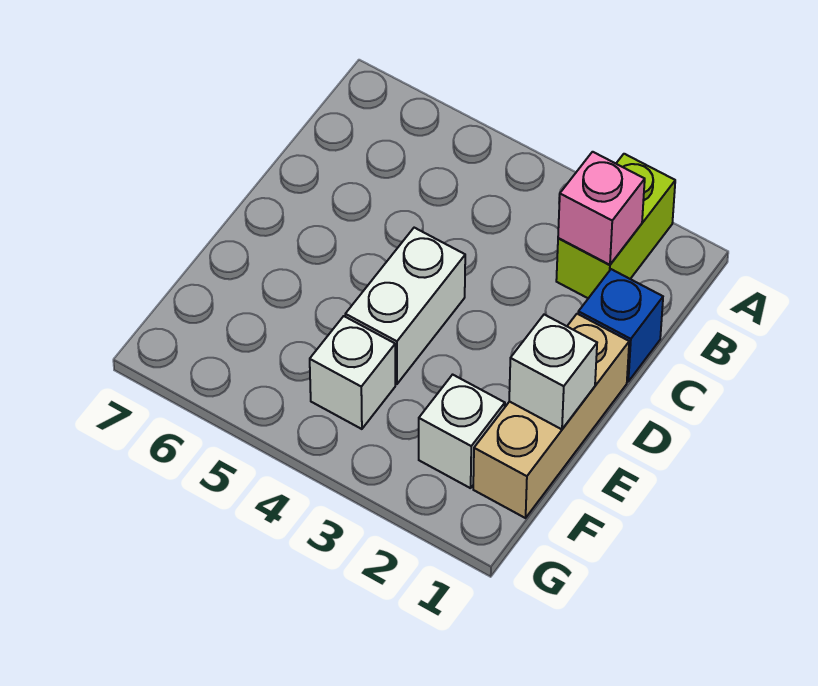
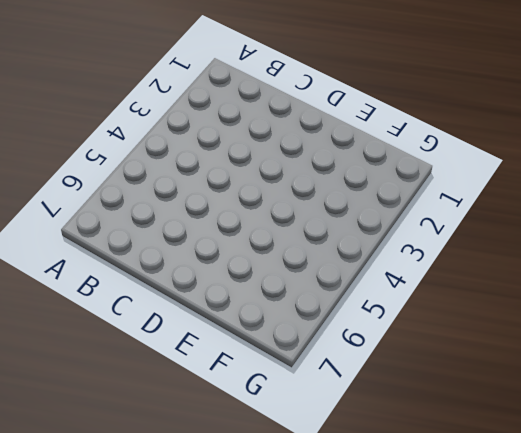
none -> lime 1x2 brick [556,154,675,298]
none -> blue 1x1 brick [578,269,663,381]

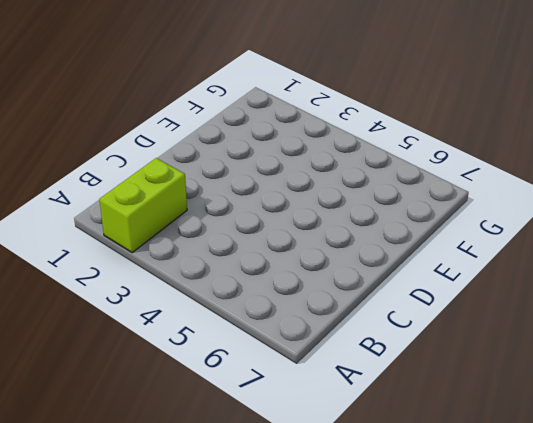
none -> blue 1x1 brick [578,269,663,381]
none -> tan 1x3 brick [473,314,629,518]

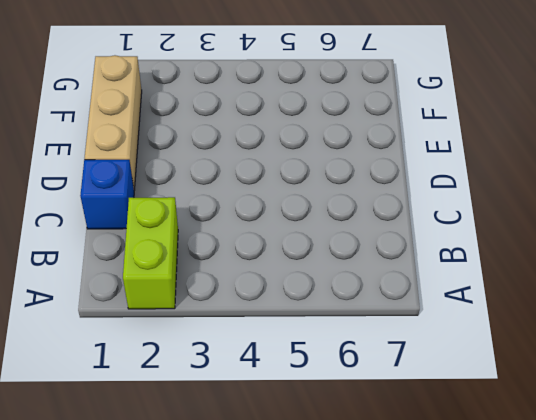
none -> white 1x2 brick [345,228,465,384]
none -> white 1x1 brick [419,375,505,488]

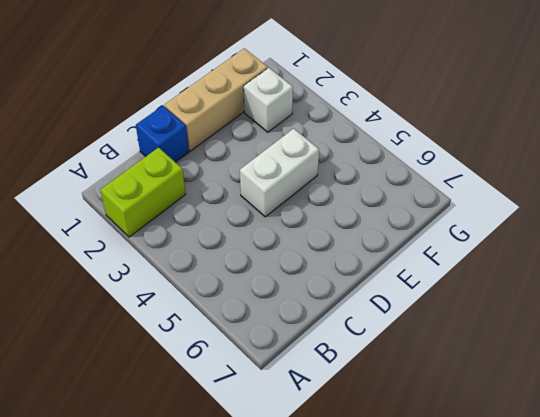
none -> white 1x1 brick [310,316,395,429]
none -> pink 1x1 brick [558,152,645,265]

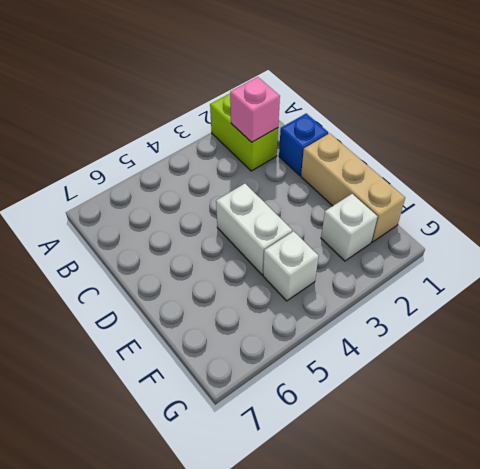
none -> white 1x1 brick [509,315,597,429]

